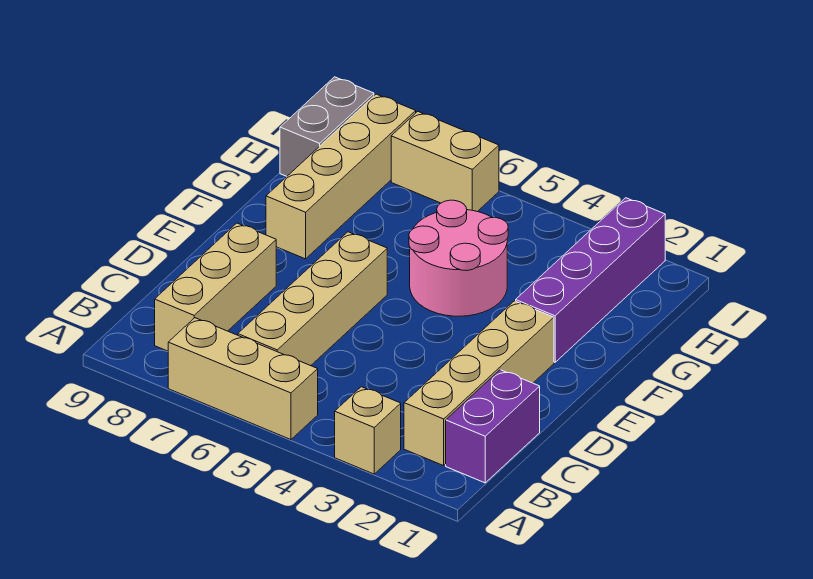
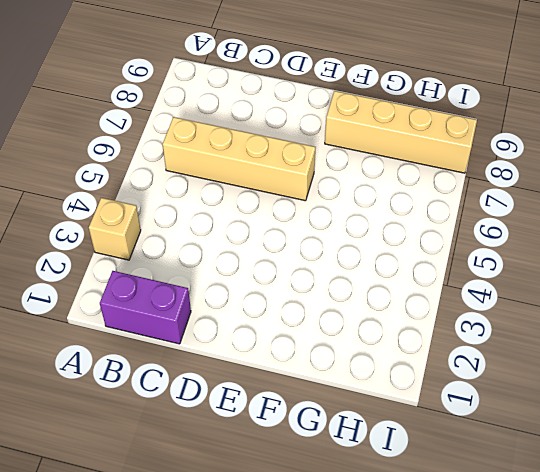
none -> tan 1x3 brick [168,318,318,440]
none -> tan 1x4 brick [404,301,554,466]

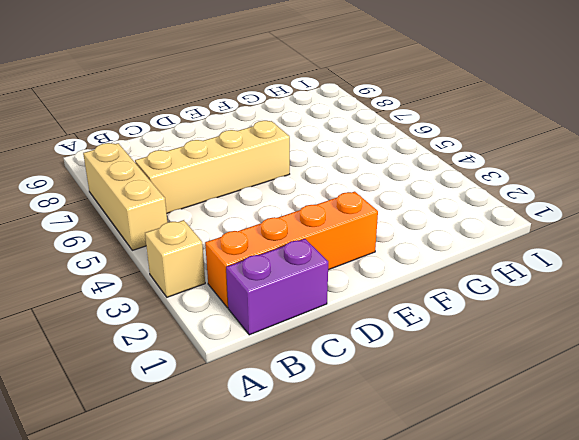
orange 1x4 brick [205,192,378,308] -> tan 1x4 brick [404,301,554,466]
none -> tan 1x3 brick [155,223,276,351]
none -> purple 1x4 brick [516,198,665,362]

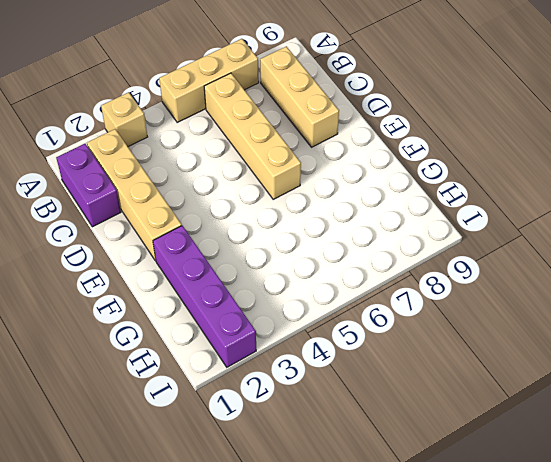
none -> pink 2x2 round brick [409,200,508,316]
none -> tan 1x4 brick [266,94,416,259]

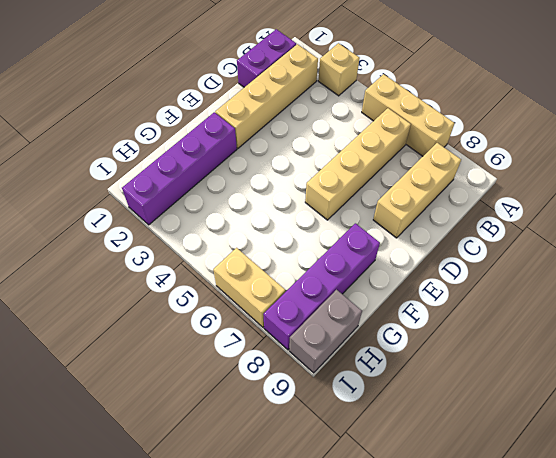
purple 1x4 brick [263,223,380,350] -> tan 1x4 brick [266,94,416,259]
none -> pink 2x2 round brick [409,200,508,316]

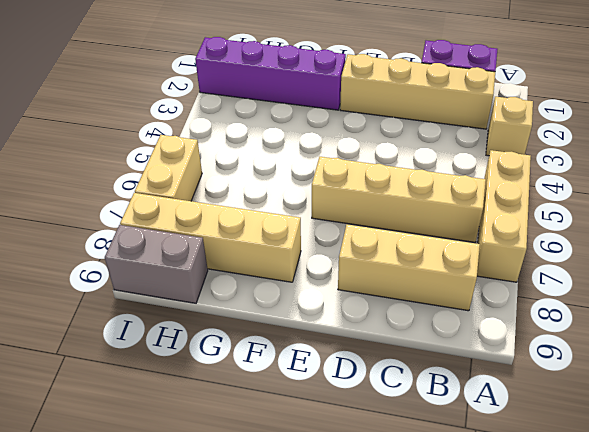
none -> pink 2x2 round brick [409,200,508,316]

